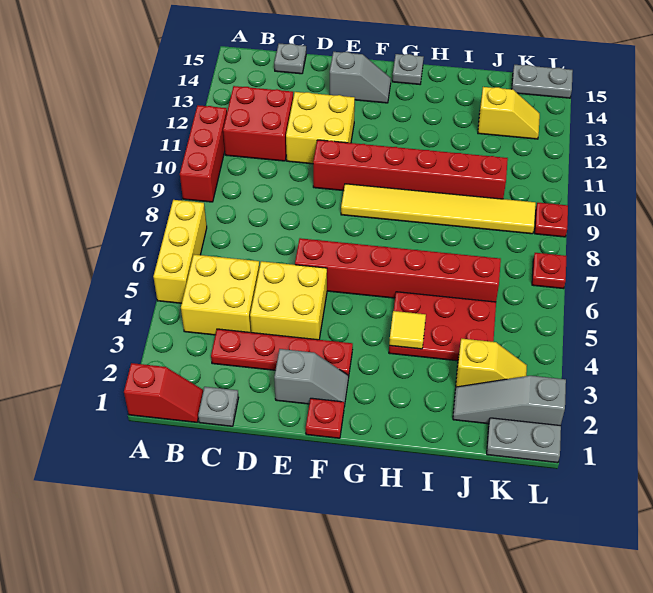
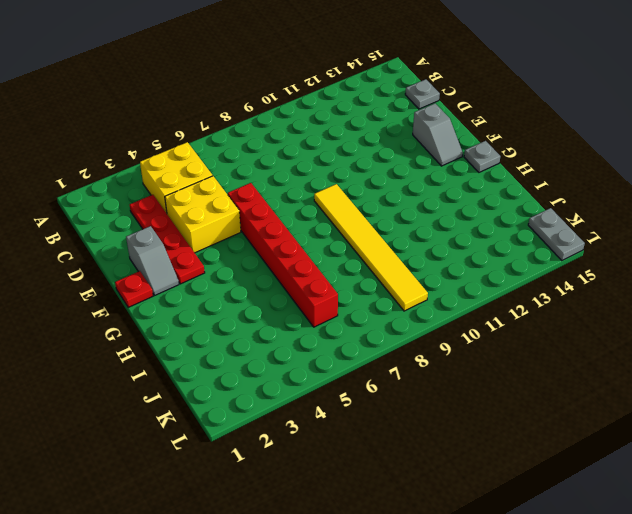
none -> red 1x2 slope [124,363,203,422]
none -> yellow 1x3 brick [153,200,207,303]
none -> red 1x3 brick [180,105,227,202]

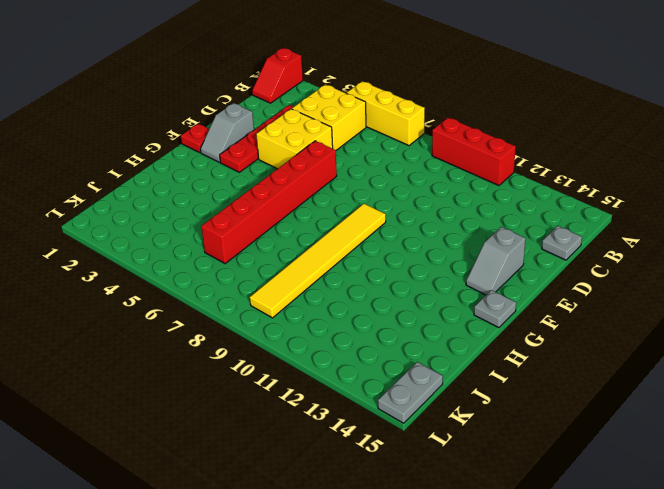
none -> red 2x2 brick [223,86,293,161]
none -> grey 1x1 plate [198,387,239,426]
none -> yellow 2x2 brick [286,92,355,164]

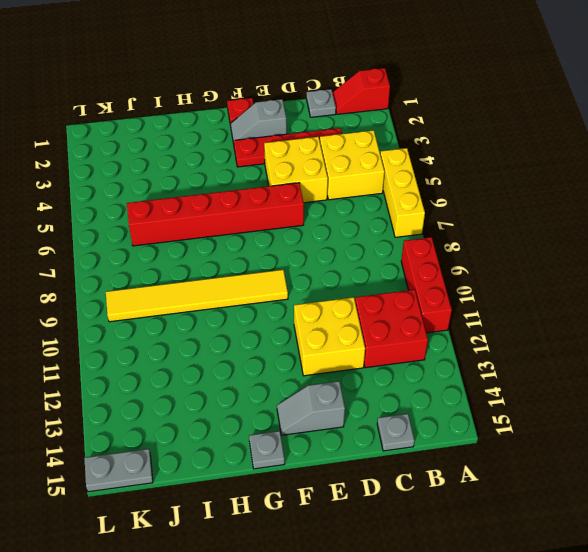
none -> red 1x6 brick [313,140,508,199]
none -> red 2x3 plate [389,292,496,361]
none -> grey 1x3 slope [453,376,566,426]

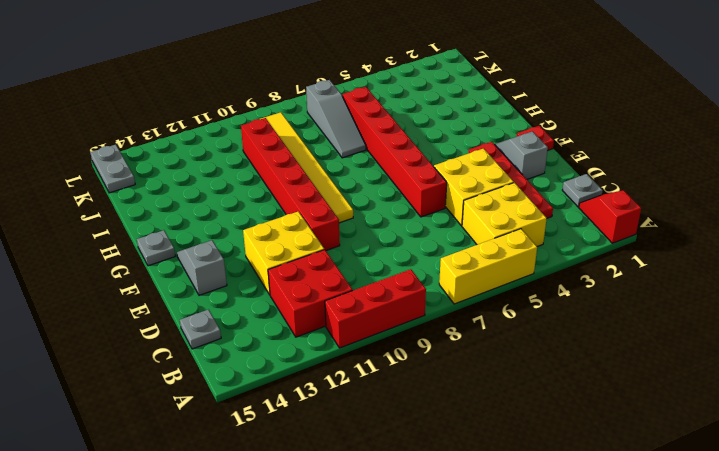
grey 1x3 slope [306,80,366,158] -> grey 1x3 slope moved to [453,376,566,426]
none -> red 2x3 plate [389,292,496,361]
none -> yellow 1x2 slope [456,339,527,387]
none -> yellow 1x2 slope [478,87,540,139]

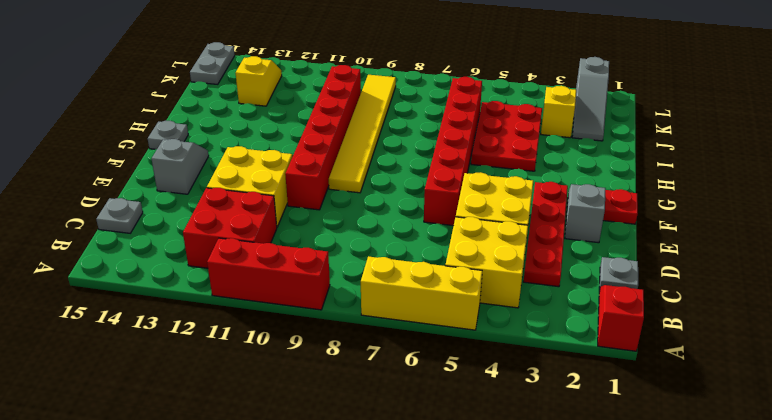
none -> grey 1x2 plate [487,418,561,463]
none -> red 1x1 plate [532,253,566,289]
none -> red 1x1 plate [535,203,568,237]

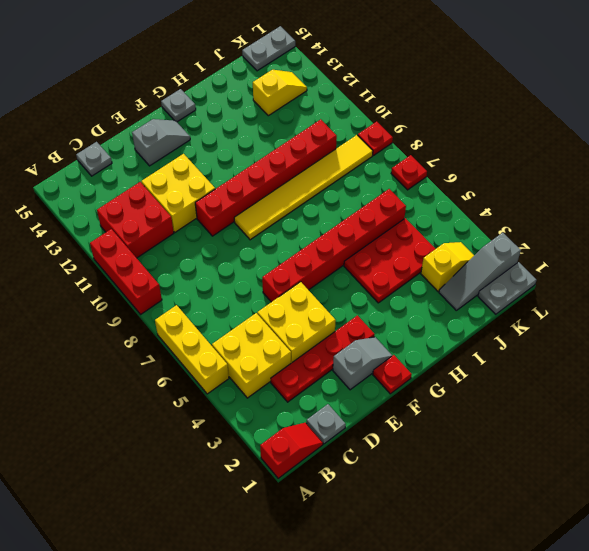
none -> yellow 1x1 tile [389,311,426,349]

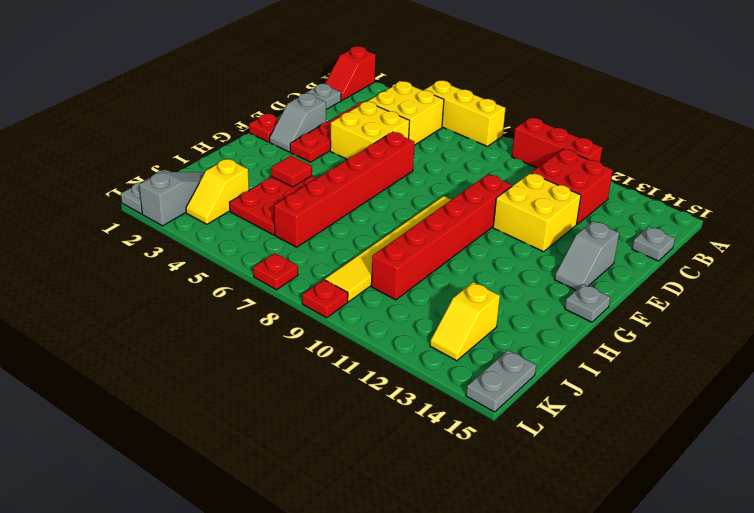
red 1x1 tile [272,156,312,187] -> yellow 1x1 tile [389,311,426,349]

